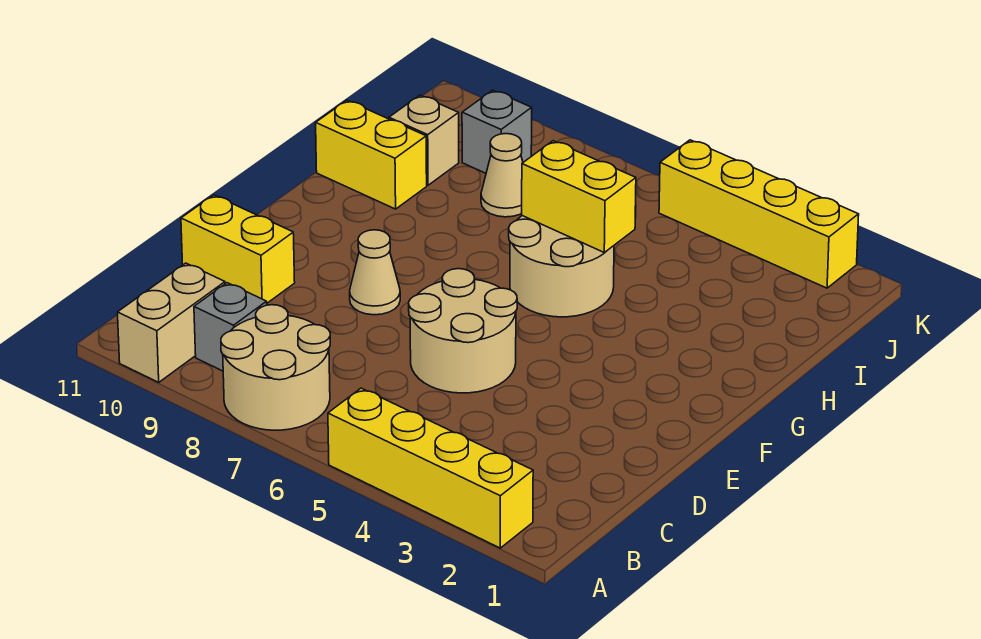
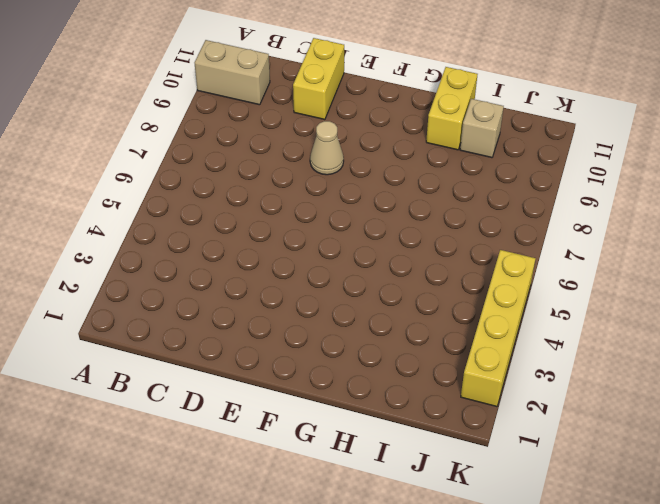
none -> yellow 1x4 brick [328,388,533,548]
none -> tan 2x2 round brick [221,305,330,430]
none -> grey 1x1 brick [194,283,267,371]

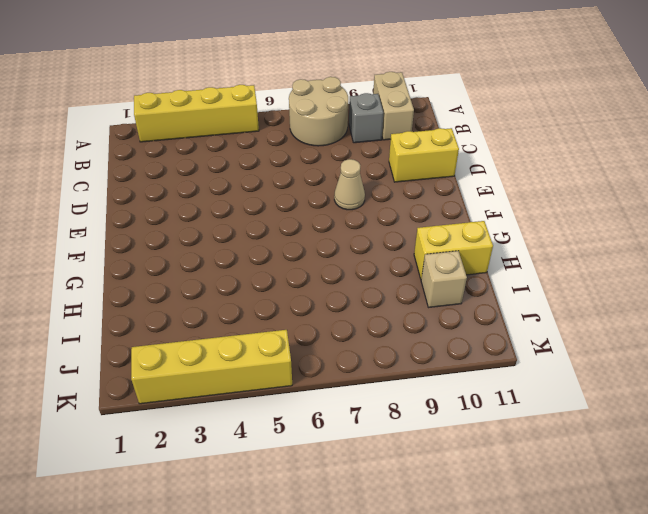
none -> tan 2x2 round brick [409,269,517,393]
none -> tan 2x2 round brick [509,216,614,317]
none -> tan 1x1 cone [481,134,523,217]

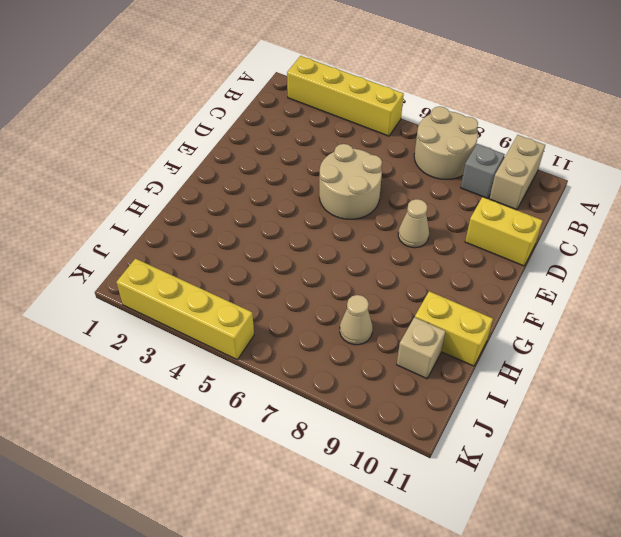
none -> tan 2x2 round brick [509,216,614,317]
none -> grey 1x1 brick [462,90,532,173]
none -> yellow 1x2 brick [522,141,636,253]

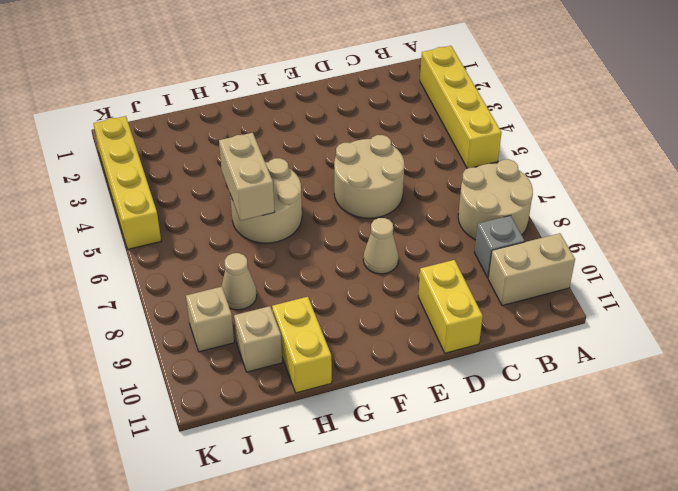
tan 1x2 brick [219,133,275,221] -> yellow 1x2 brick [522,141,636,253]
tan 1x1 brick [186,287,234,352] -> grey 1x1 brick [462,90,532,173]

